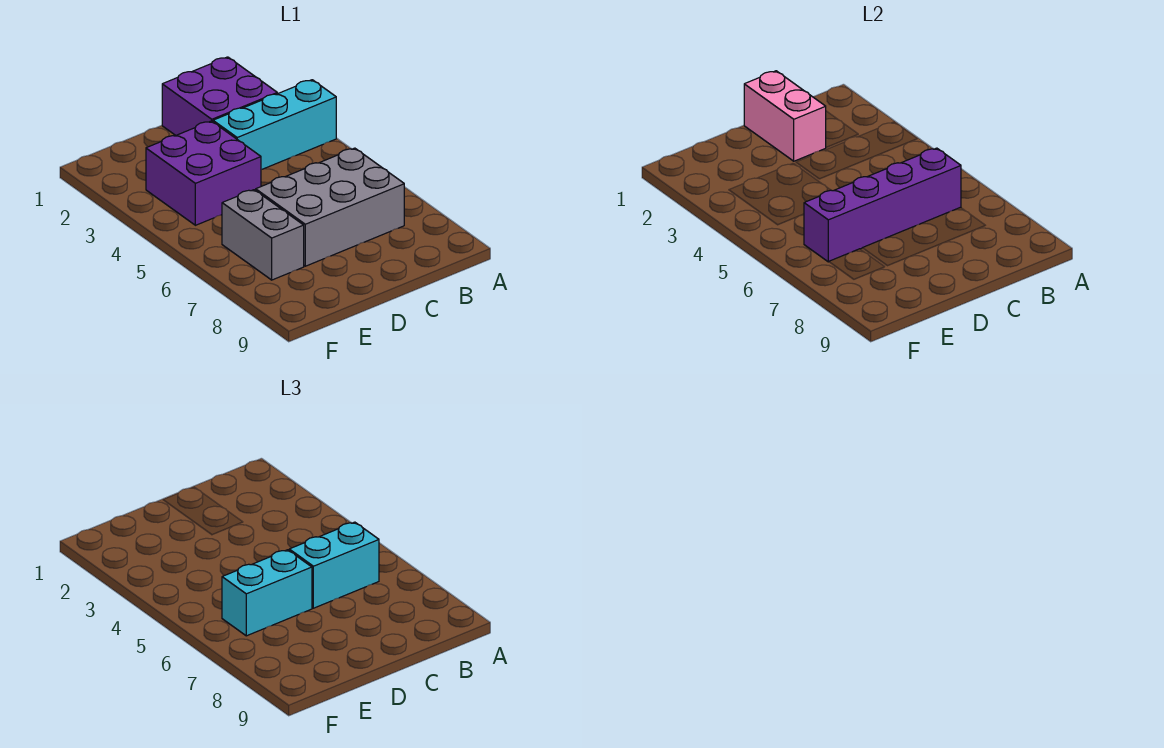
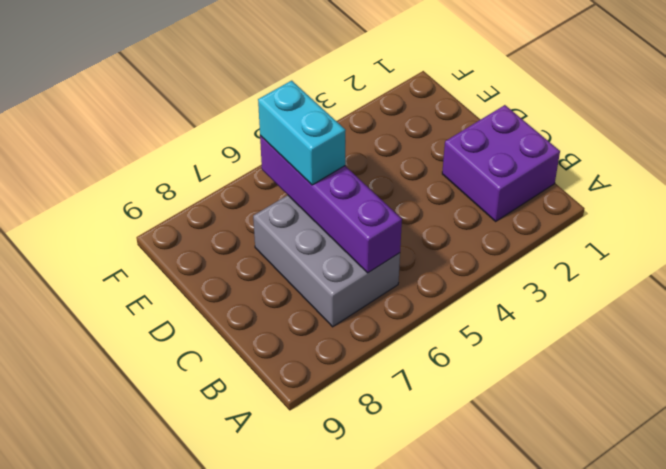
none -> cyan 1x3 brick [213,80,336,170]
none -> purple 2x2 brick [146,121,261,225]

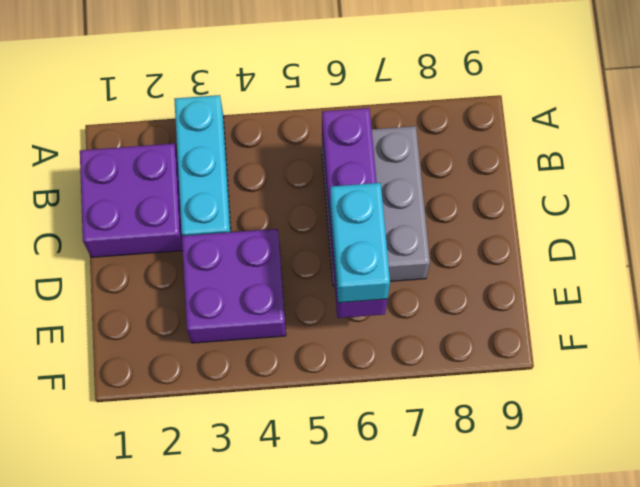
none -> grey 1x2 brick [222,190,304,280]
none -> pink 1x2 brick [744,71,826,161]

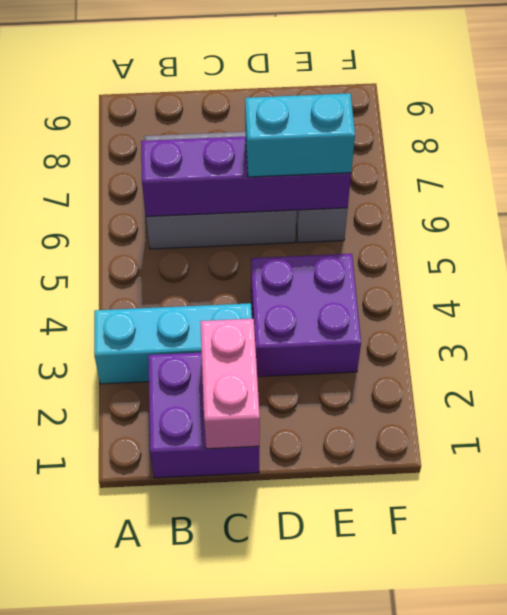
none -> cyan 1x2 brick [289,522,379,608]

